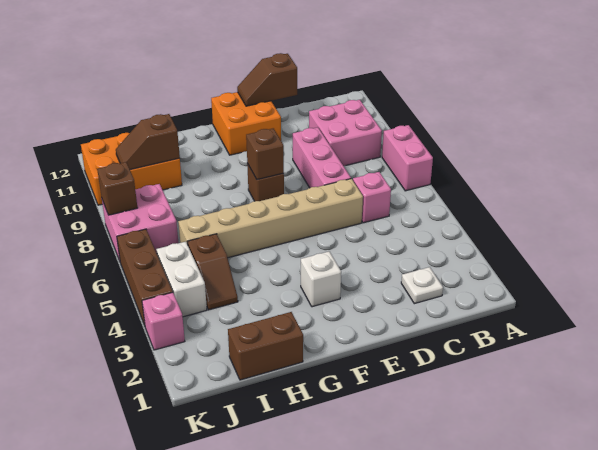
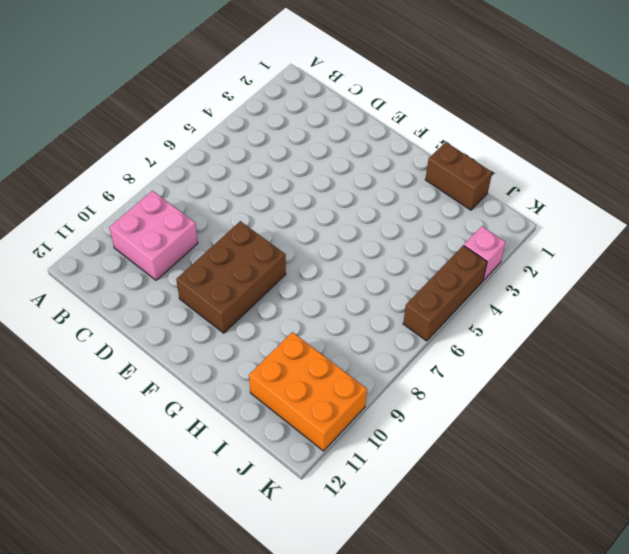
brown 2x3 brick [176,221,286,333] -> brown 1x1 brick [247,164,284,201]
none -> pink 1x2 brick [382,125,433,191]
none -> white 1x1 plate [401,267,443,304]
none -> pink 1x1 brick [353,172,391,223]

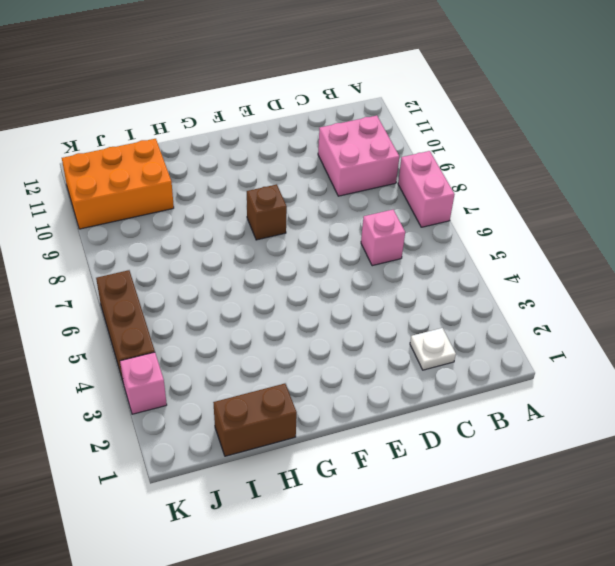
none -> tan 1x6 brick [178,179,363,258]
none -> pink 1x3 brick [293,127,351,188]
none -> orange 2x2 brick [211,92,281,155]

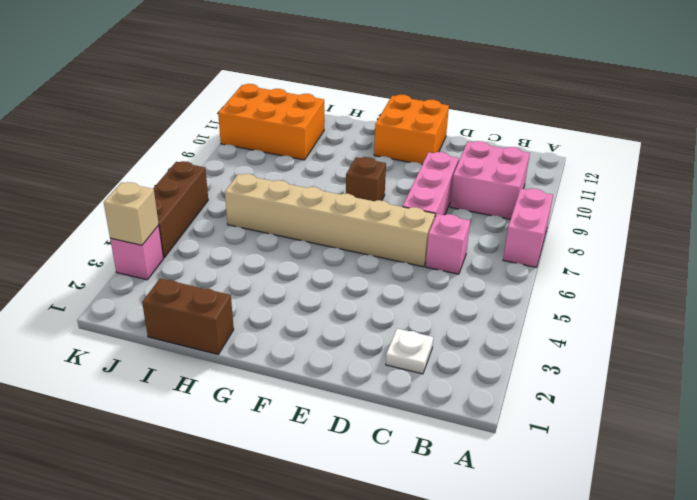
tan 1x1 brick [104,182,159,245] -> none
none -> white 1x1 brick [301,251,341,307]
none -> brown 1x2 slope [187,234,238,310]
none -> white 1x2 brick [156,242,207,317]

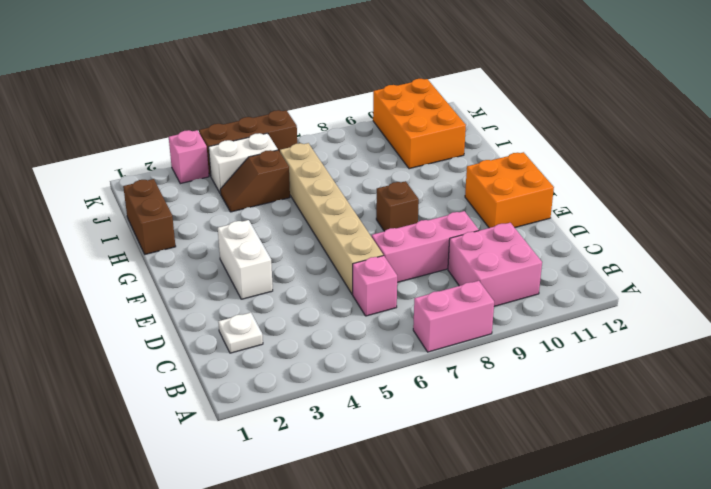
white 1x2 brick [218,220,273,299] -> white 1x1 brick [301,251,341,307]
none -> pink 2x2 brick [102,184,178,261]
none -> brown 1x2 slope [237,53,297,106]
none -> brown 1x1 brick [246,128,284,180]

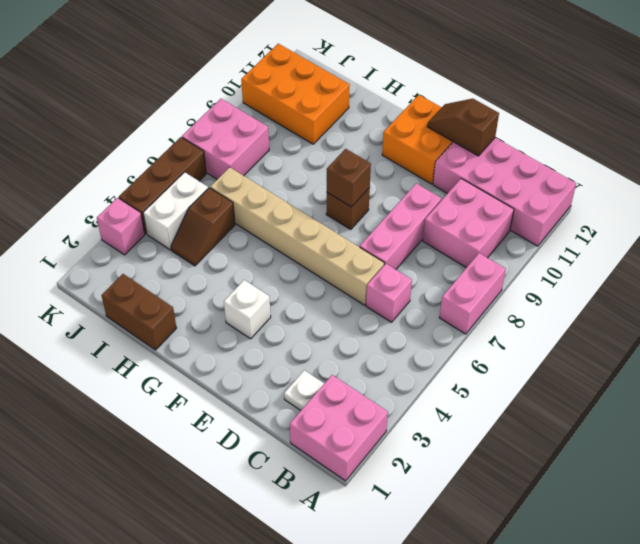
pink 2x2 brick [290,375,388,481] -> none
pink 2x4 brick [433,138,576,246] -> none
none -> brown 1x2 slope [116,114,180,170]
none -> brown 1x1 brick [97,162,137,215]

